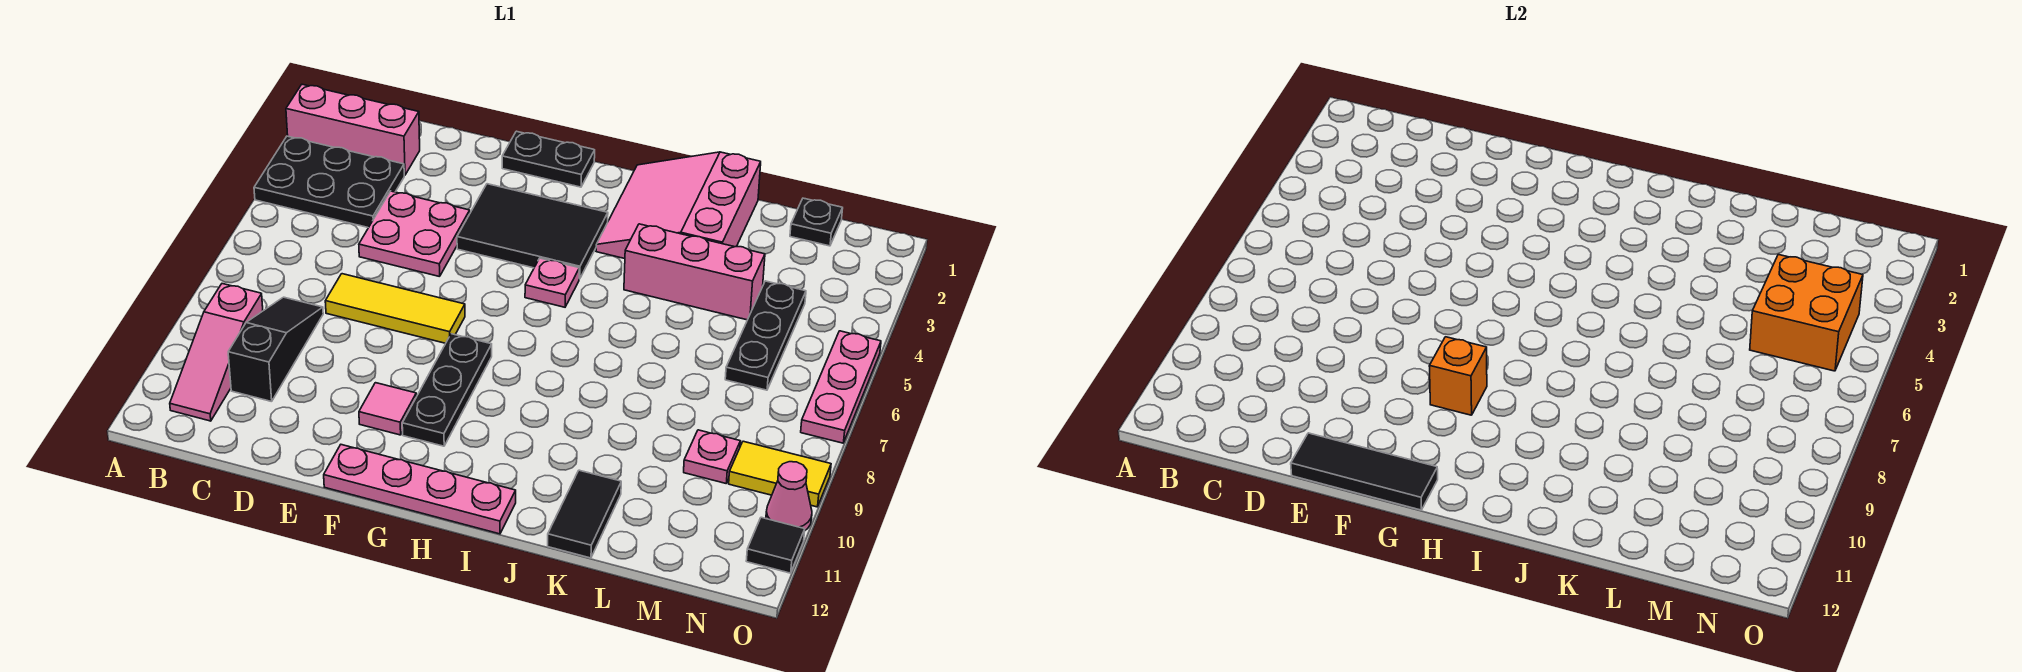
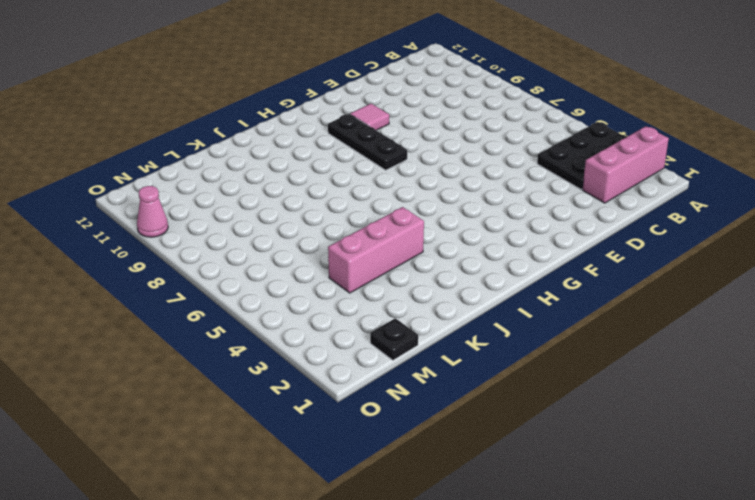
none -> pink 1x3 slope [170,284,263,421]
none -> black 1x3 slope [228,297,323,402]
none -> pink 2x2 plate [359,191,470,277]

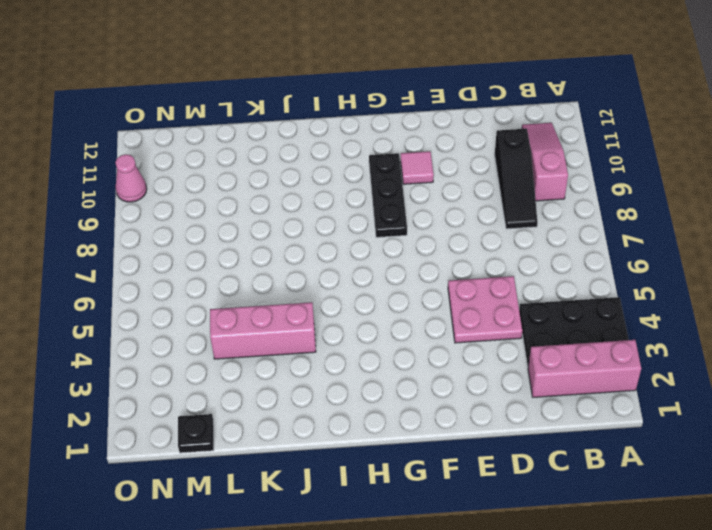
none -> yellow 1x3 tile [325,274,465,343]
none -> black 1x2 plate [502,131,595,187]
none -> black 2x3 tile [457,184,608,279]

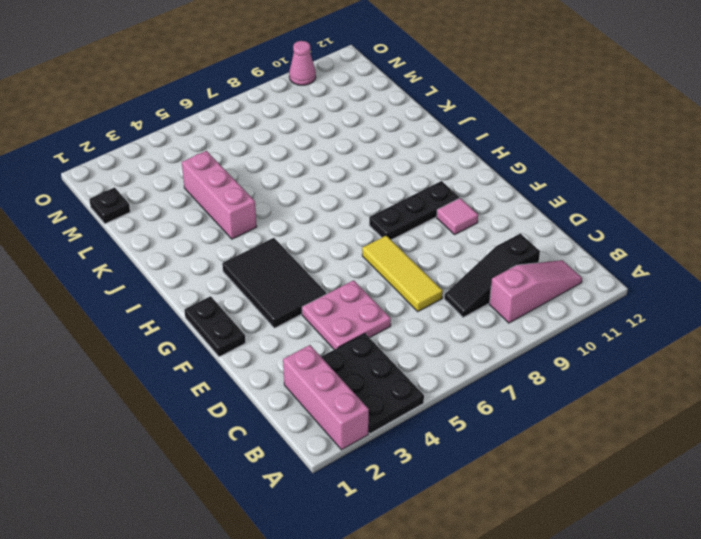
none -> pink 1x4 plate [324,445,516,534]
none -> pink 1x1 plate [525,258,579,307]
none -> pink 3x3 slope [596,152,761,259]

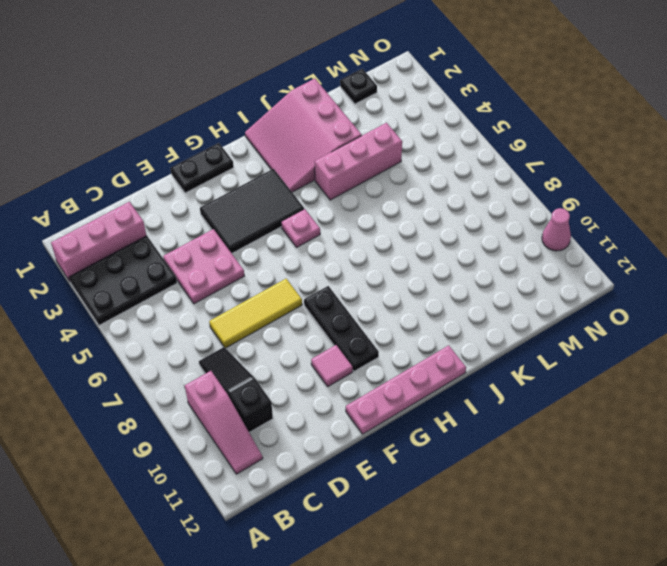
none -> black 1x2 tile [548,470,621,558]
none -> black 1x3 plate [725,281,806,390]
none -> pink 1x1 plate [684,430,740,483]

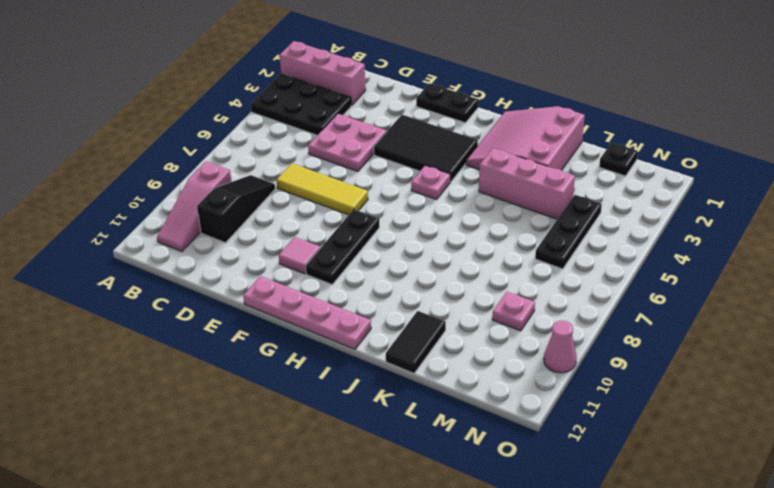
none -> yellow 1x2 tile [729,441,831,507]
none -> pink 1x3 plate [801,331,881,443]
none -> black 1x1 tile [746,517,805,573]

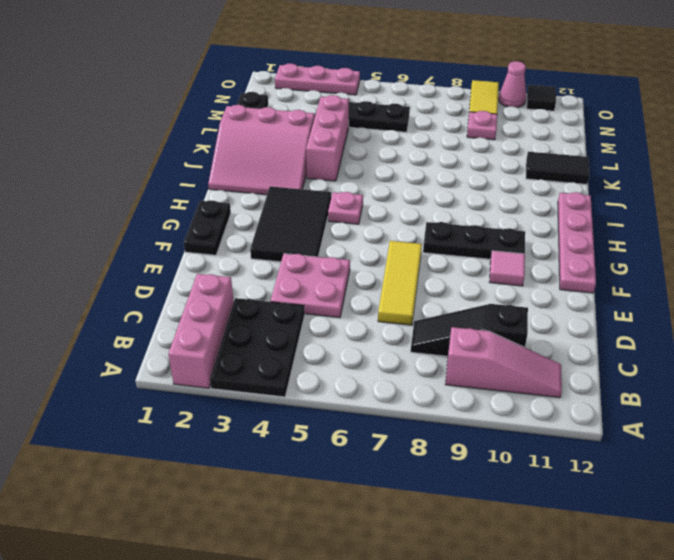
pink 1x3 plate [275,64,360,95] -> pink 1x3 plate moved to [801,331,881,443]
none -> black 1x3 tile [1291,433,1438,510]
none -> orange 1x1 brick [1429,337,1487,415]
none -> orange 2x2 brick [1750,254,1863,371]

